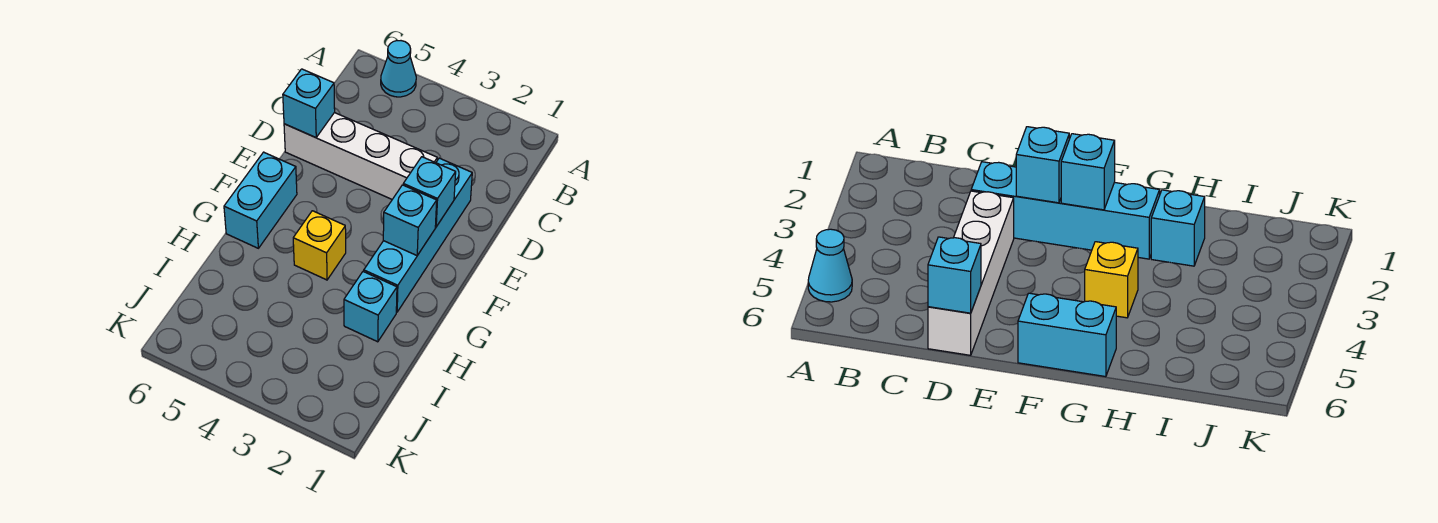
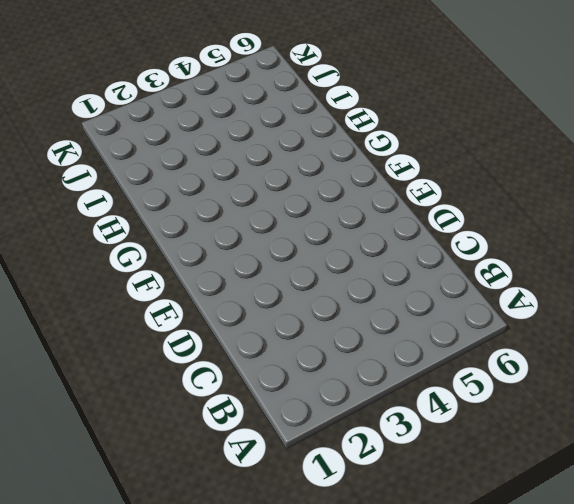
none -> cyan 1x1 cone [381,41,416,97]
none -> cyan 1x4 brick [364,158,472,312]

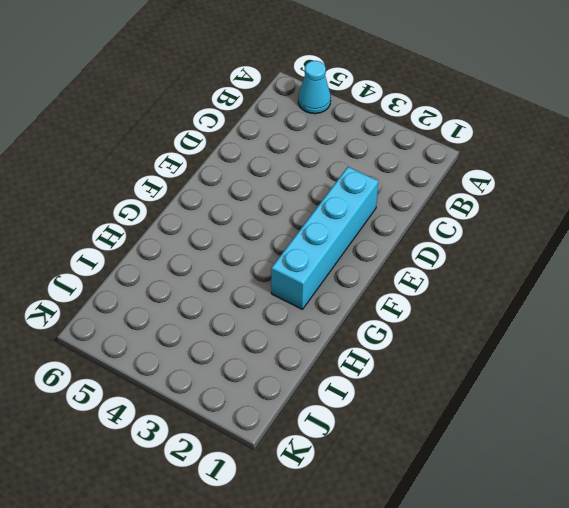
none -> white 1x4 brick [284,113,437,199]
none -> cyan 1x2 brick [224,152,297,248]

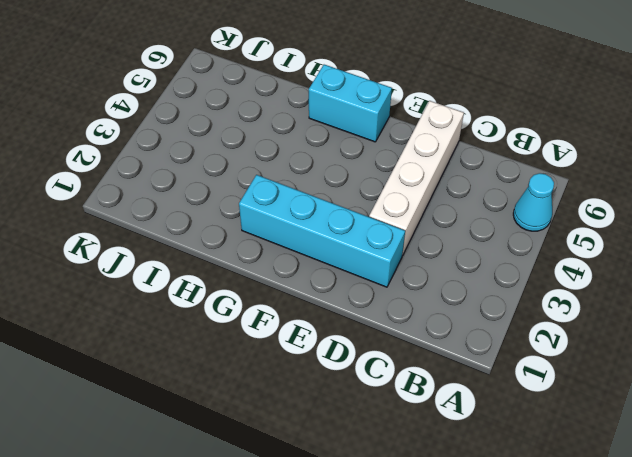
none -> yellow 1x1 brick [293,211,346,280]
none -> cyan 1x1 brick [344,271,397,342]

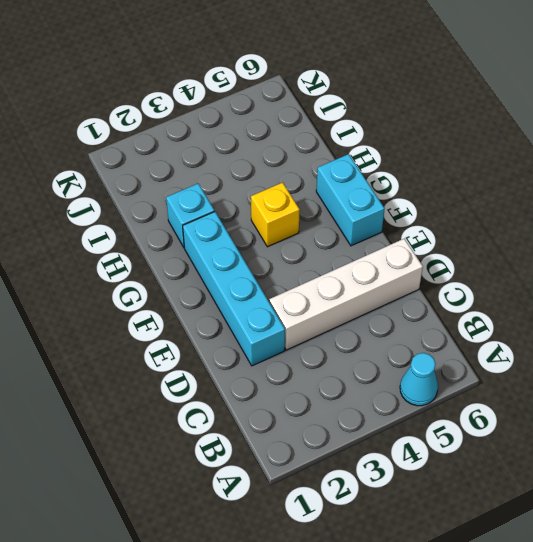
none -> cyan 1x1 brick [283,69,335,138]
none -> cyan 1x1 brick [403,157,456,227]

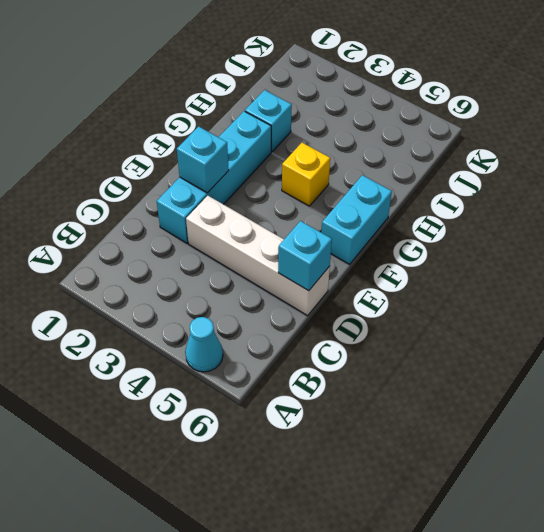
none -> cyan 1x1 brick [383,185,437,255]

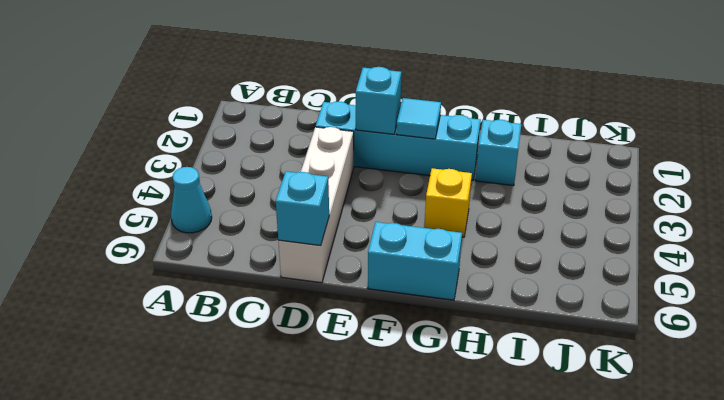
cyan 1x1 tile [396,98,441,139] -> cyan 1x1 brick [383,185,437,255]

